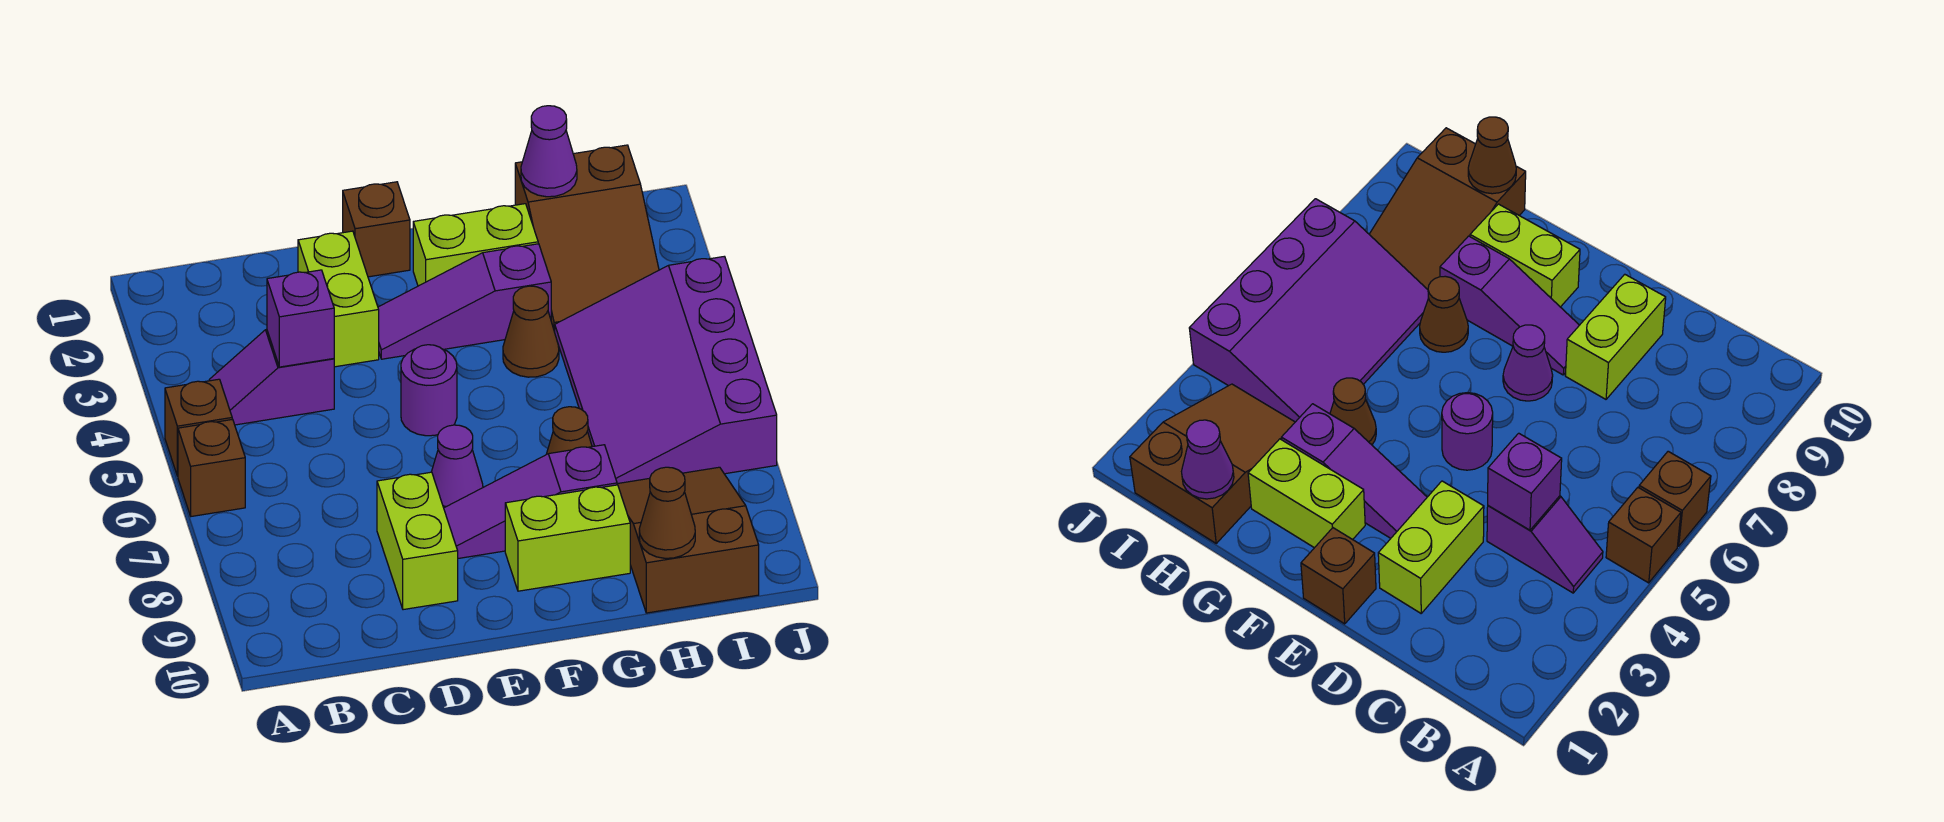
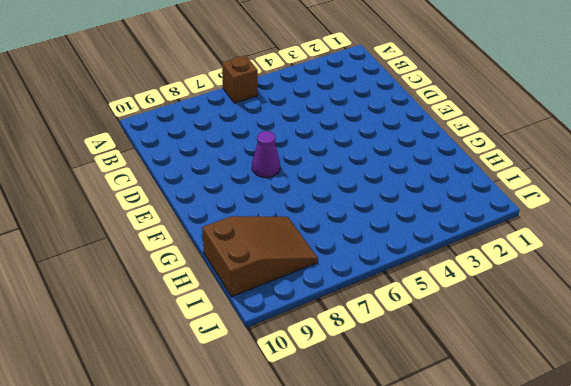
none -> brown 1x1 brick [165,379,232,476]
none -> purple 1x2 slope [209,329,334,425]
none -> lime 1x2 brick [298,231,379,367]

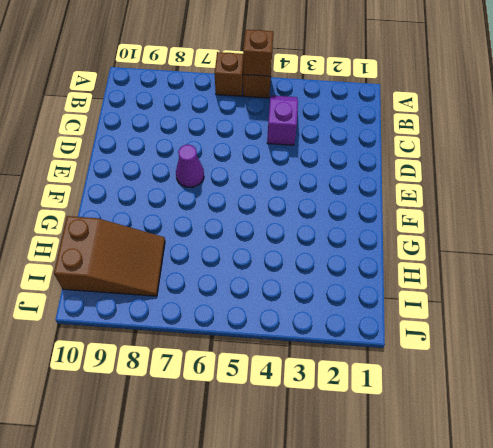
brown 1x1 brick [243,30,273,76] -> brown 1x1 brick moved to [343,182,410,277]
none -> lime 1x2 brick [298,231,379,367]
none -> lime 1x2 brick [377,472,458,610]
none -> purple 1x3 slope [378,244,551,359]

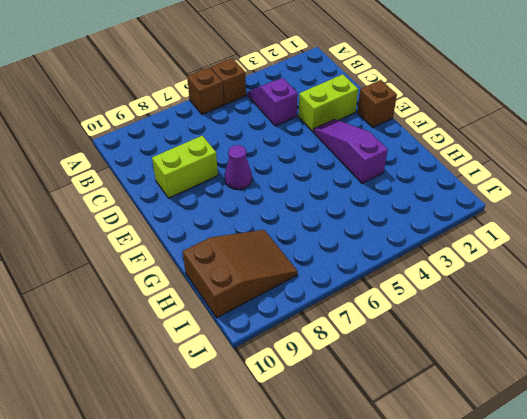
none -> purple 1x1 round brick [401,345,457,436]
none -> purple 1x3 slope [444,445,617,558]
none -> lime 1x2 brick [413,204,538,286]

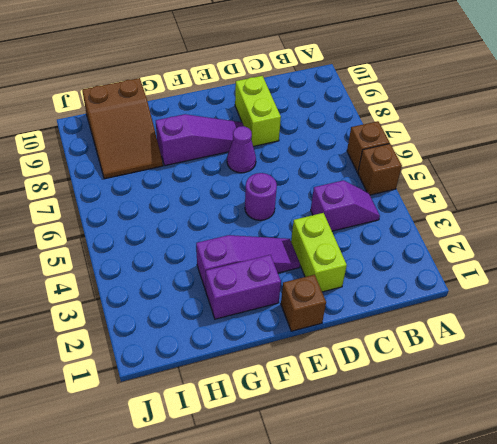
purple 1x2 brick [206,255,281,319] -> lime 1x2 brick [413,204,538,286]
none -> lime 1x2 brick [505,485,630,591]
none -> brown 1x1 cone [503,286,559,377]
none -> brown 1x1 cone [547,407,592,454]

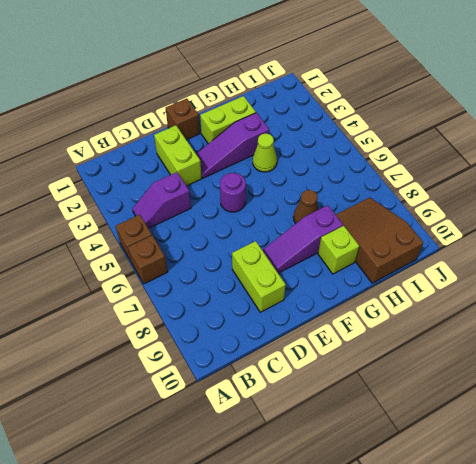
lime 1x1 cone [253,133,277,172] -> brown 1x1 cone [503,286,559,377]
lime 1x1 brick [318,226,359,274] -> lime 1x2 brick [505,485,630,591]
none -> purple 1x1 cone [432,425,483,508]
none -> brown 2x3 slope [515,145,659,331]
none -> purple 3x4 slope [554,256,777,484]

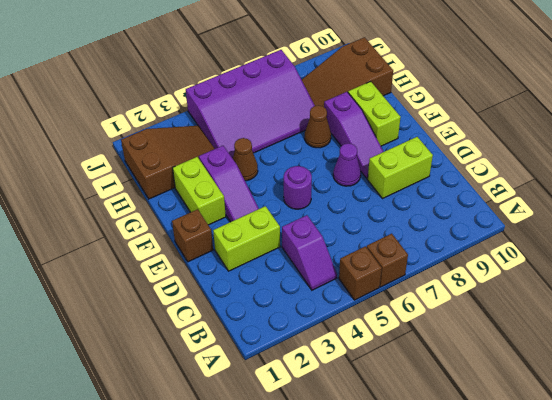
none -> purple 1x1 brick [267,270,334,367]
none -> purple 1x1 cone [521,106,577,197]
none -> brown 1x1 cone [639,467,695,558]

